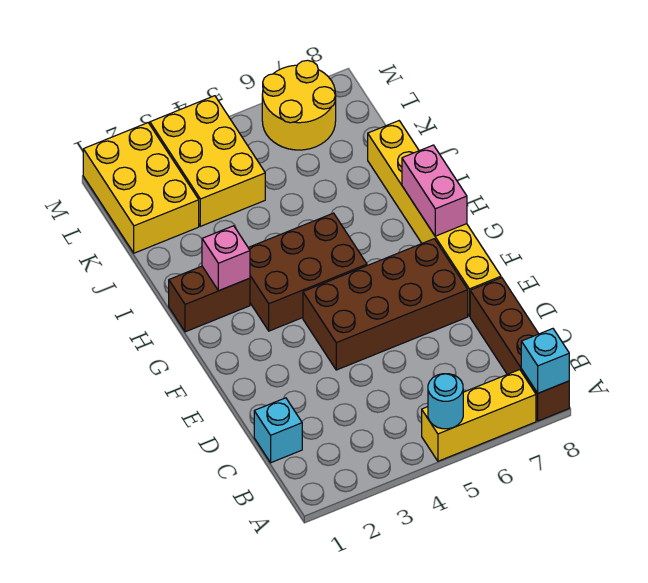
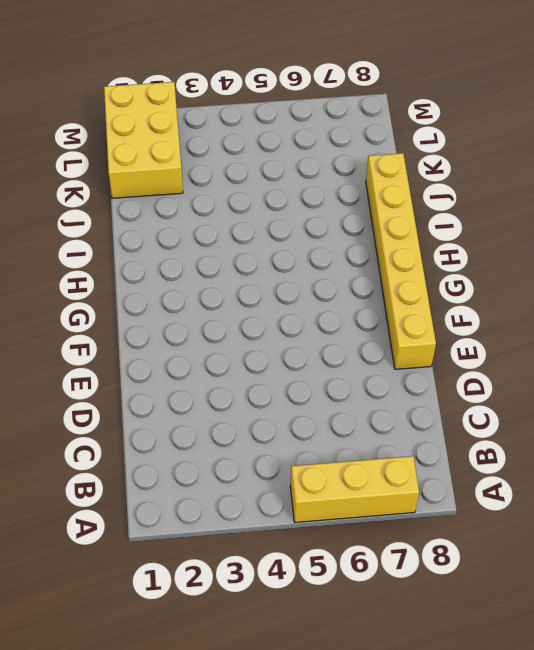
none -> brown 1x4 brick [470,278,569,421]
none -> cyan 1x1 brick [254,398,302,463]
none -> brown 2x4 brick [303,239,468,370]

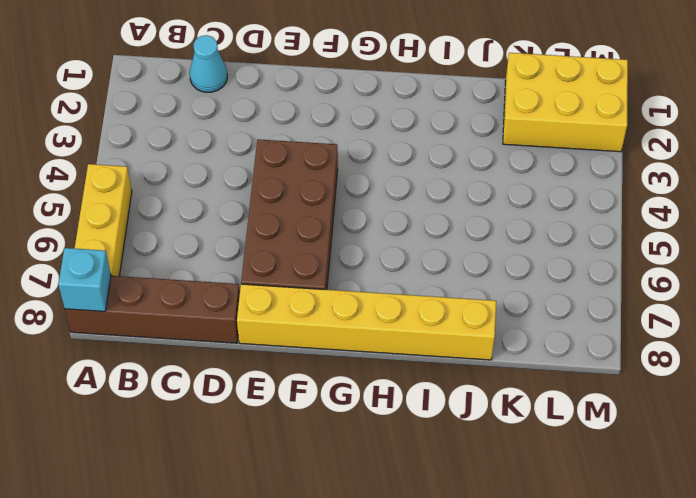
cyan 1x1 cone [190,35,227,92] -> cyan 1x1 brick [254,398,302,463]
none -> brown 2x3 brick [248,213,367,331]
none -> brown 1x2 brick [169,266,250,332]
none -> yellow 2x3 brick [150,96,265,226]

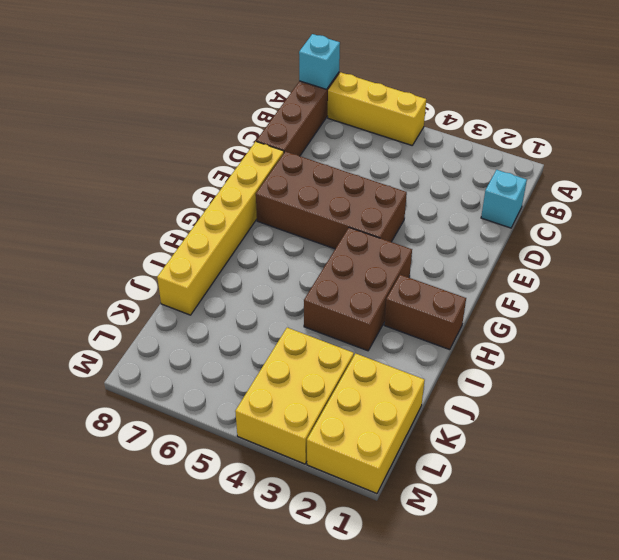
brown 2x3 brick [304,228,412,351] -> brown 2x3 brick turned to [248,213,367,331]
none -> yellow 2x2 round brick [262,60,336,150]
none -> cyan 1x1 round brick [428,374,463,429]
none -> pink 1x2 brick [402,145,467,236]

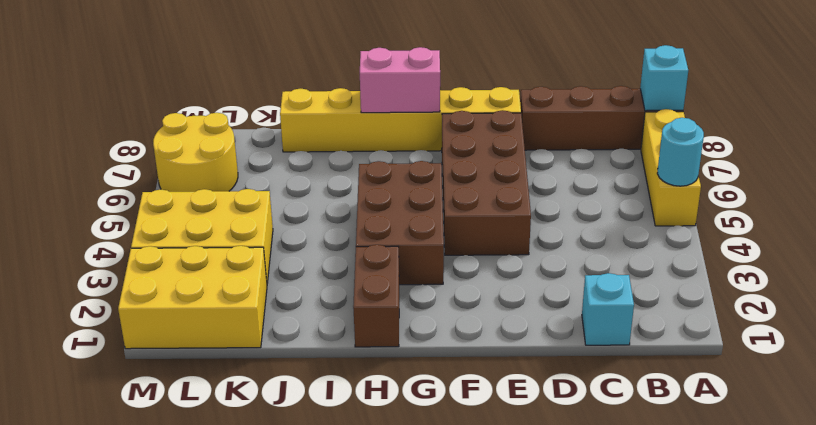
none -> pink 1x1 brick [202,226,250,291]

